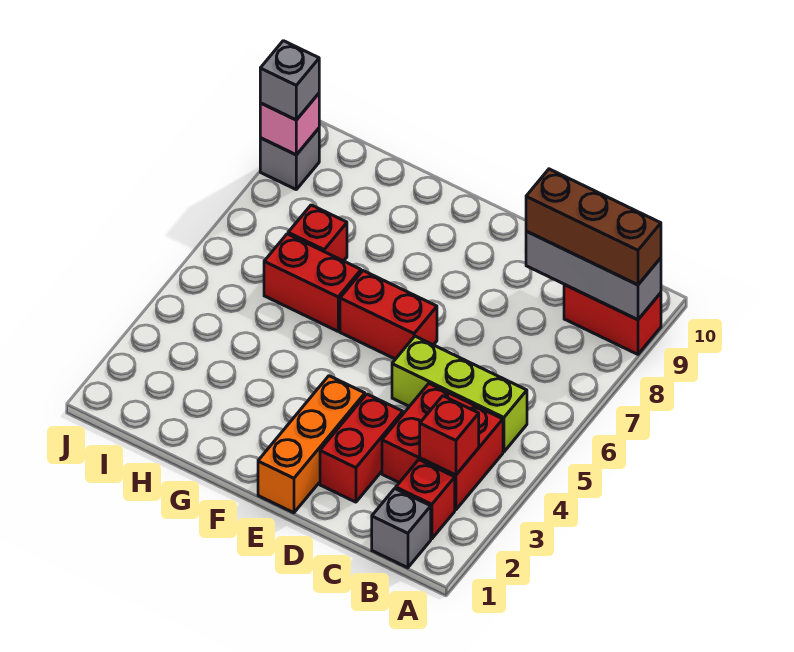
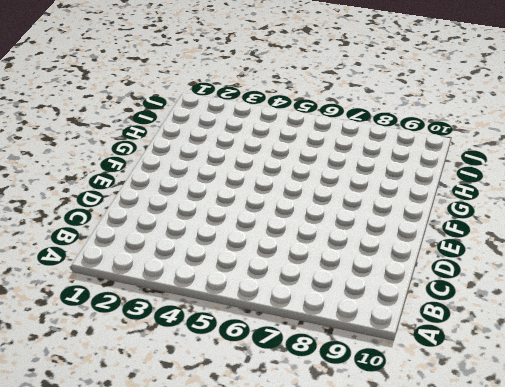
none -> red 1x2 brick [564,284,661,354]
none -> grey 1x1 brick [372,489,431,568]
none -> red 1x1 brick [396,460,455,539]

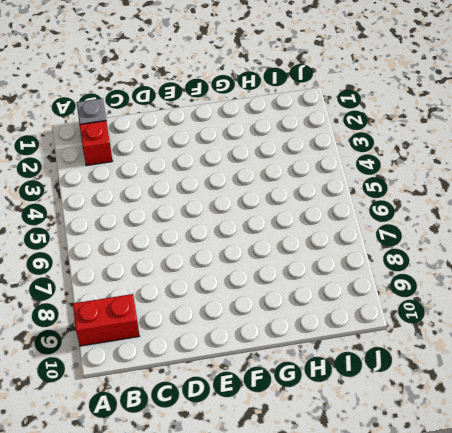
none -> red 2x2 brick [382,384,503,510]
none -> lime 1x3 brick [392,336,527,452]
none -> red 1x2 brick [320,394,403,502]

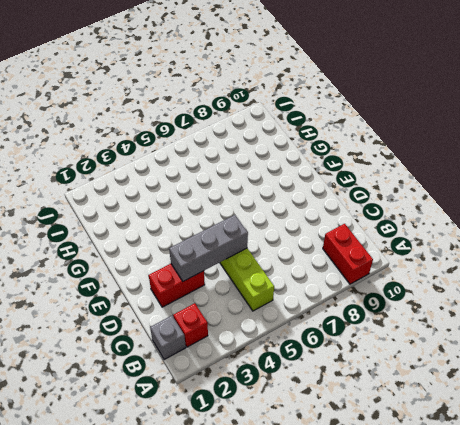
grey 1x3 brick [169,215,248,281] -> grey 1x3 brick turned to [526,231,661,320]
none -> red 2x2 brick [382,384,503,510]
none -> orange 1x3 brick [258,376,365,513]
none -> red 1x2 brick [340,271,437,359]

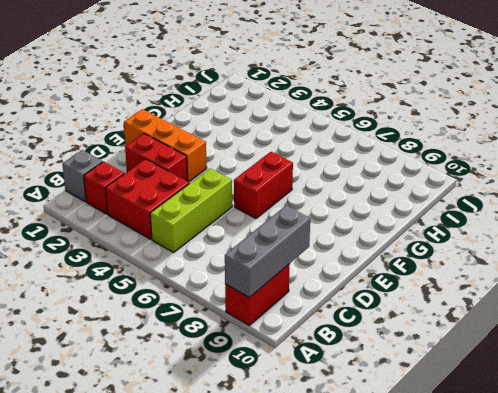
none -> red 1x2 brick [264,234,361,331]
none -> red 1x1 brick [288,205,347,261]
none -> grey 1x1 brick [260,128,319,189]

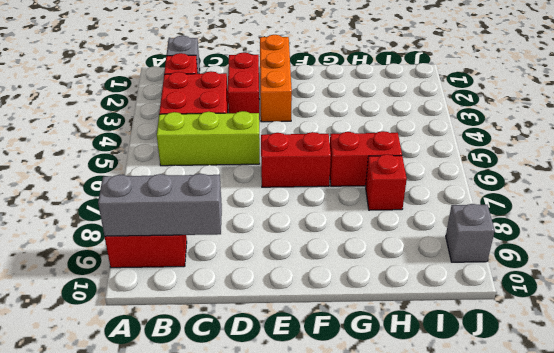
none -> red 1x1 brick [420,396,479,475]
none -> pink 1x1 brick [260,94,319,155]
none -> brown 1x3 brick [526,169,661,285]

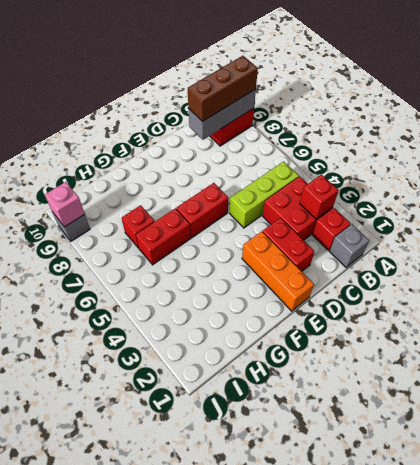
none -> grey 1x1 brick [260,41,319,120]

